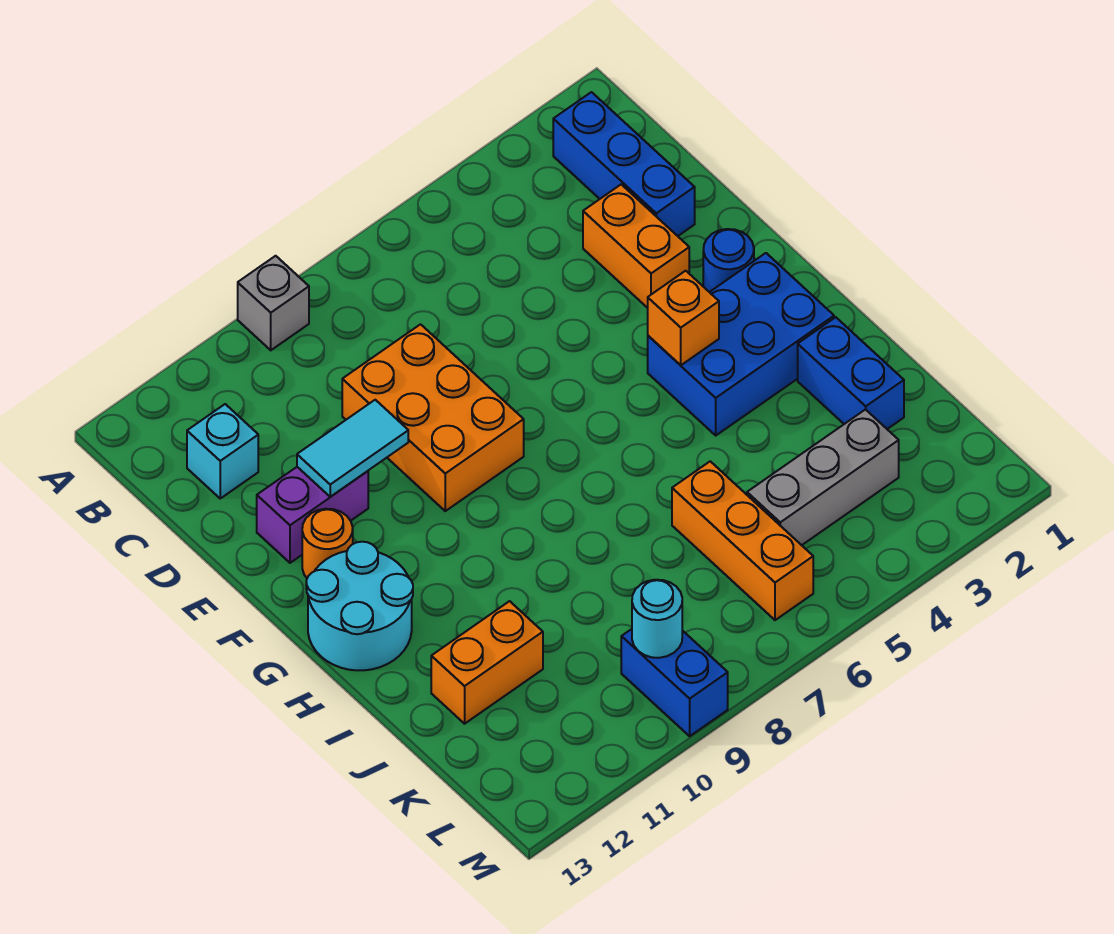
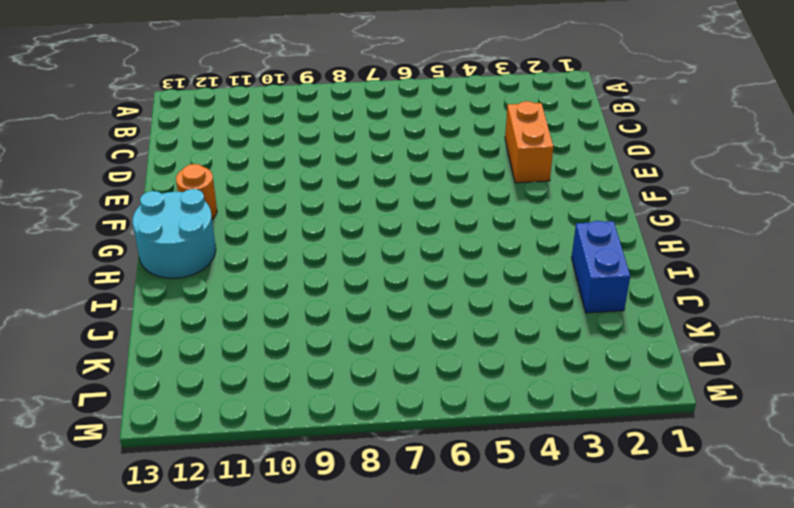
none -> grey 1x1 brick [238,256,309,350]
none -> blue 1x3 brick [553,92,695,236]
none -> cyan 1x1 brick [187,404,258,498]

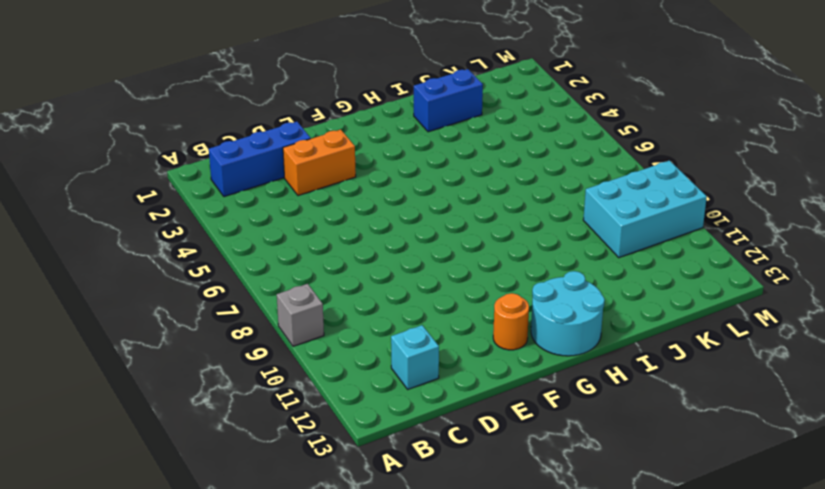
cyan 2x3 brick [583,161,707,258] -> blue 1x2 brick [621,629,728,736]
none -> orange 2x3 brick [342,324,524,511]
none -> purple 1x2 brick [257,467,368,563]
none -> blue 1x1 round brick [703,229,754,292]

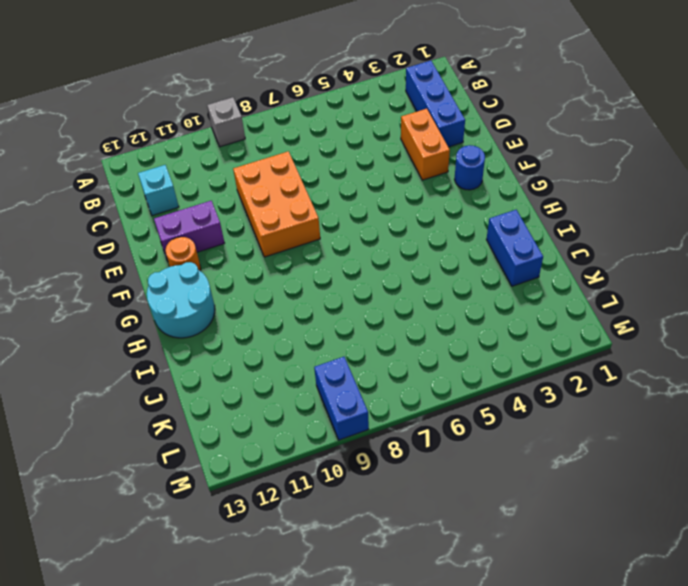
none -> blue 2x3 brick [648,253,834,435]
none -> orange 1x3 brick [672,461,813,620]
none -> orange 1x2 brick [431,601,543,724]

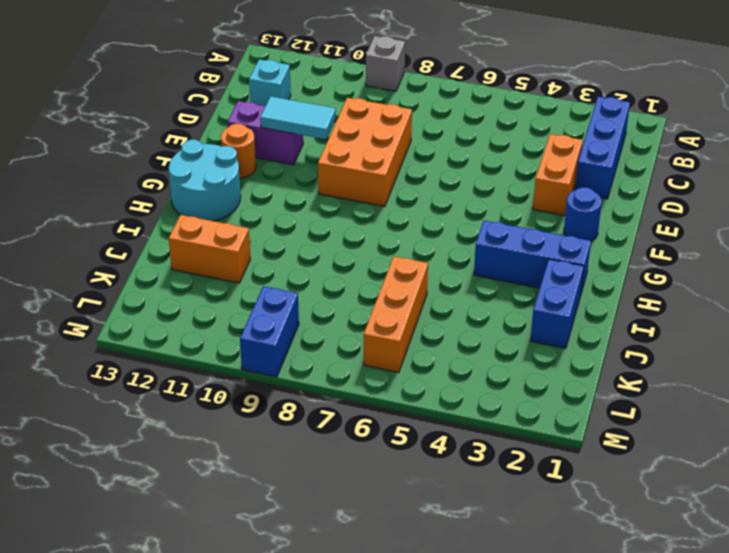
blue 1x3 brick [474,221,591,293] -> blue 2x3 brick [648,253,834,435]
none -> grey 1x3 brick [747,409,899,545]
none -> orange 1x1 brick [648,271,719,365]
none -> cyan 1x1 round brick [632,580,682,658]

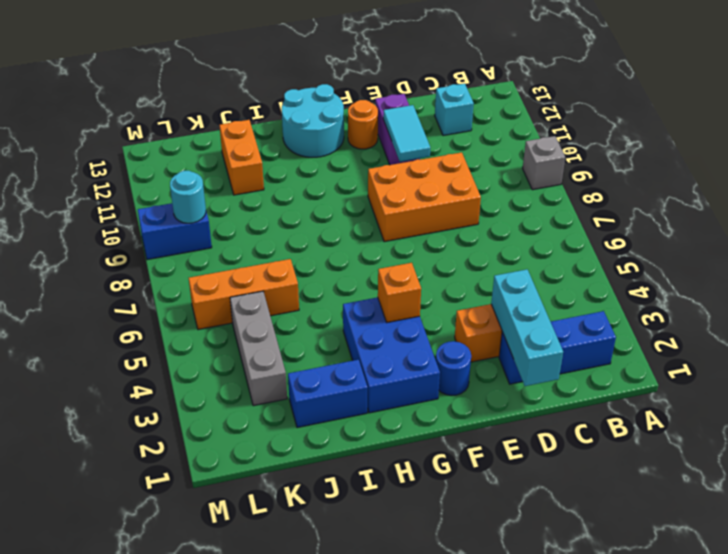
cyan 1x3 brick [491,269,563,386] -> none

